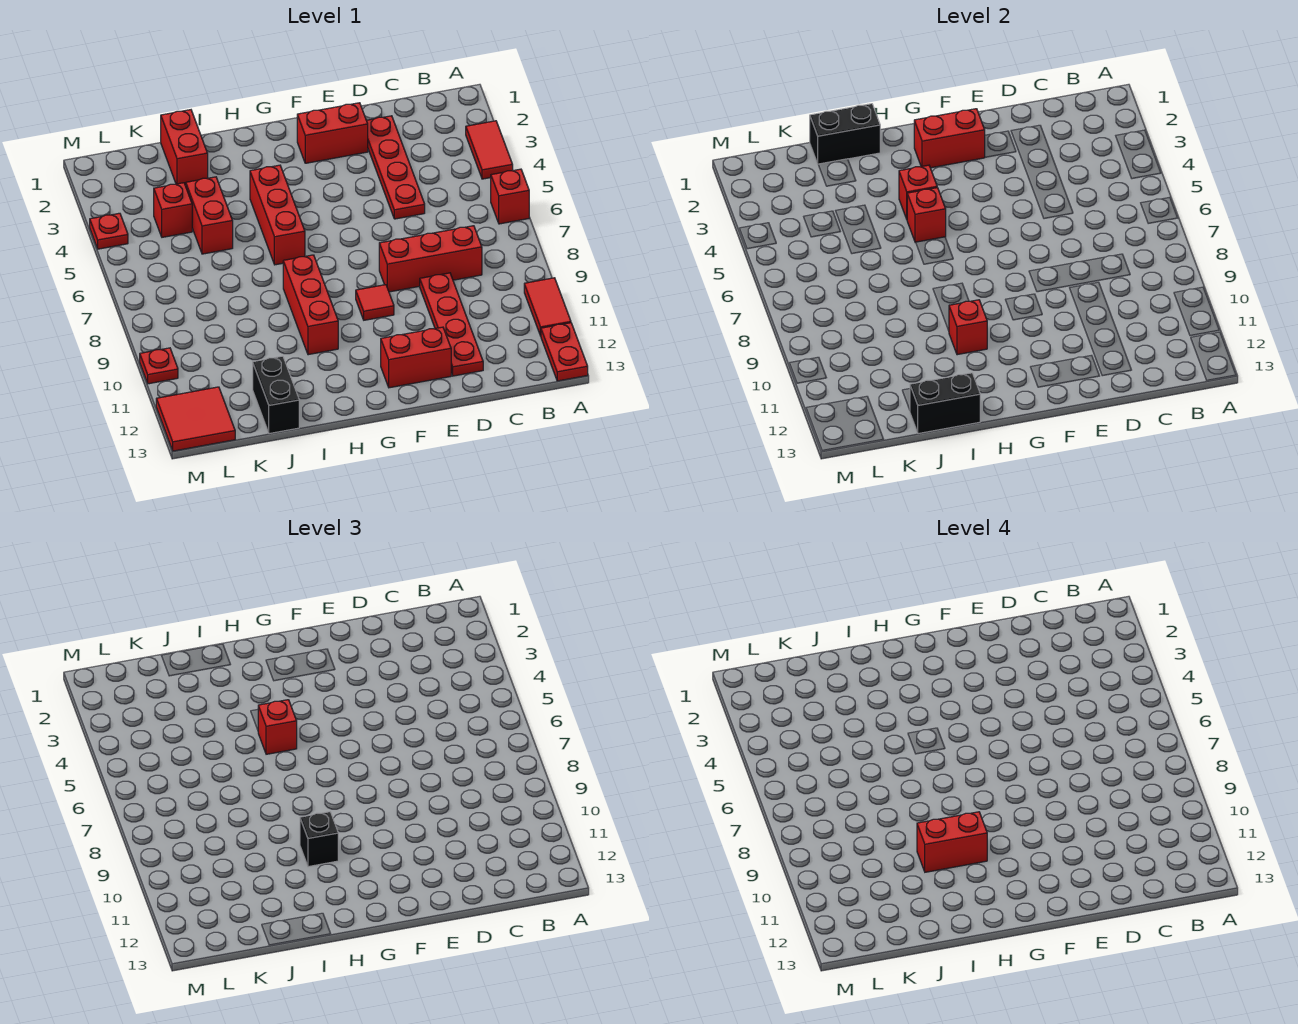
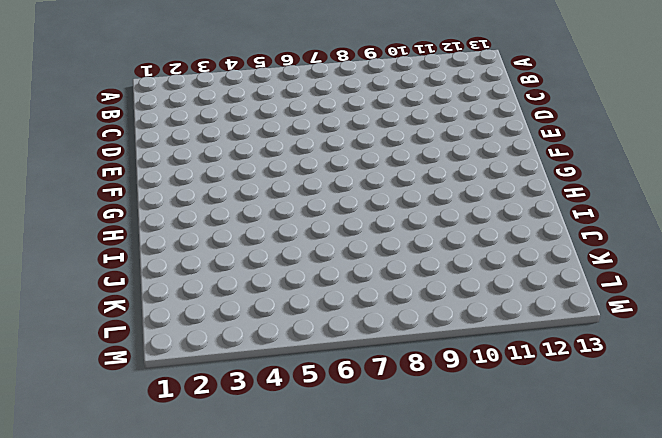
none -> red 1x2 tile [466,121,513,179]
none -> red 1x1 brick [491,169,529,224]
none -> red 1x2 tile [524,278,571,336]

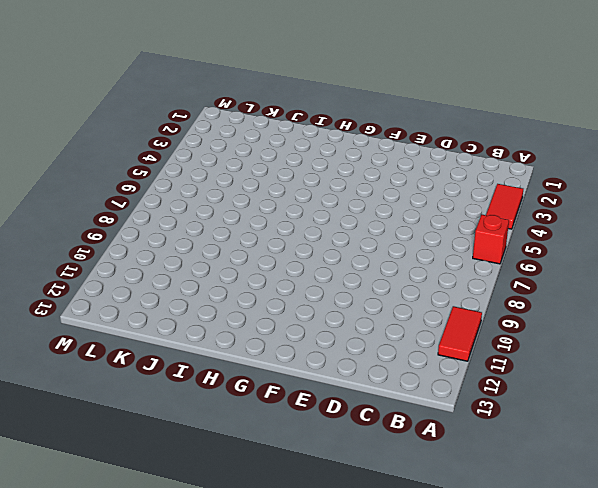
none -> red 1x2 plate [541,323,588,381]
none -> red 1x3 brick [379,226,482,292]
none -> red 1x4 plate [367,116,425,219]

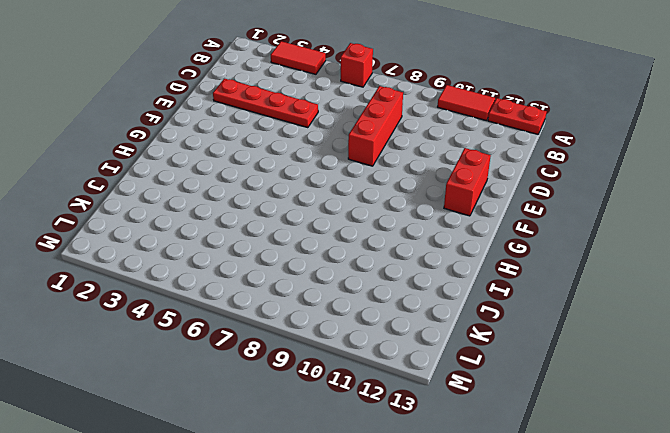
none -> red 1x4 plate [420,273,483,376]
none -> red 1x2 brick [297,103,368,163]
none -> red 1x1 tile [356,285,394,320]

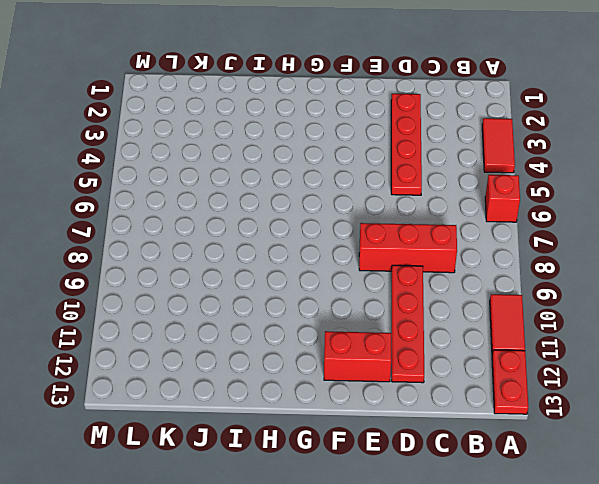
none -> red 1x2 brick [297,103,368,163]
none -> red 1x1 tile [356,285,394,320]
none -> red 1x3 brick [250,165,305,265]

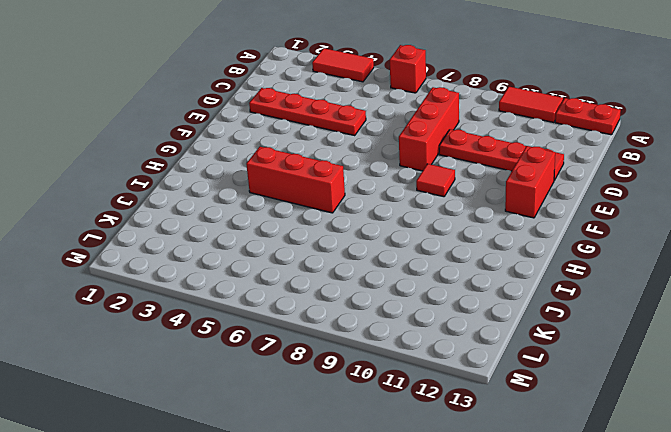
none -> red 1x2 brick [297,103,368,163]
none -> red 1x3 brick [283,255,338,355]
none -> red 1x2 brick [161,110,208,185]

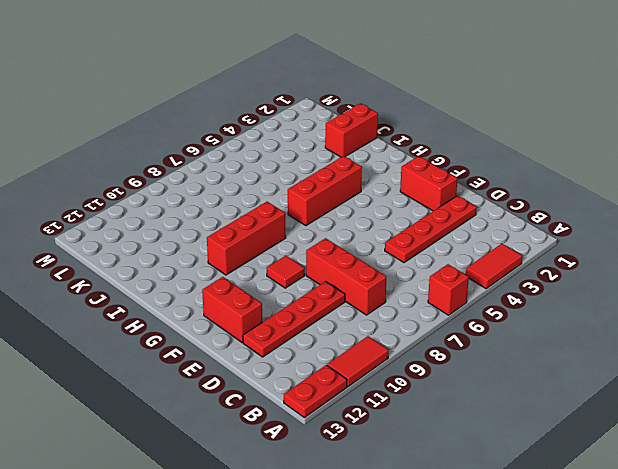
none -> red 1x2 brick [185,177,233,254]
none -> black 1x2 brick [253,356,299,434]
none -> red 1x1 brick [154,183,192,237]

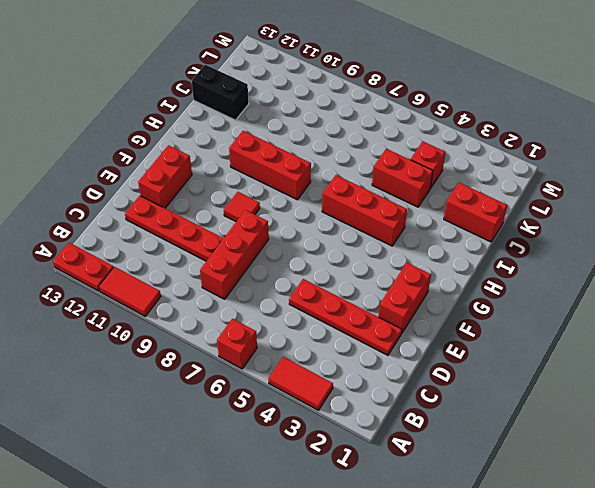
none -> red 2x2 tile [156,387,235,451]
none -> red 1x1 plate [90,213,128,249]
none -> red 1x1 plate [140,348,178,384]

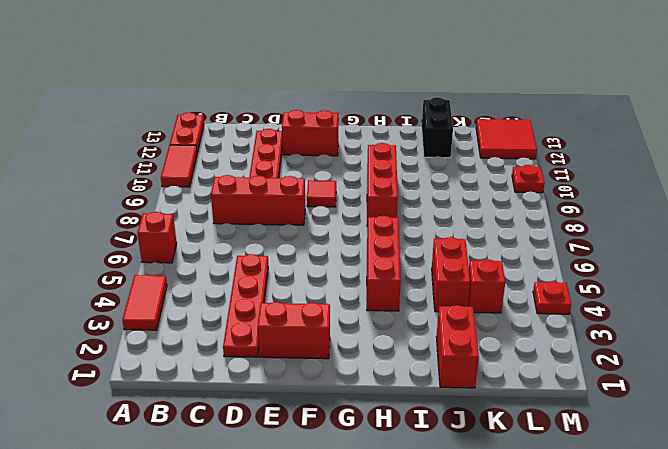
none -> red 1x2 brick [914,109,985,168]
none -> red 1x1 brick [899,165,937,219]
none -> red 1x1 brick [907,188,946,242]

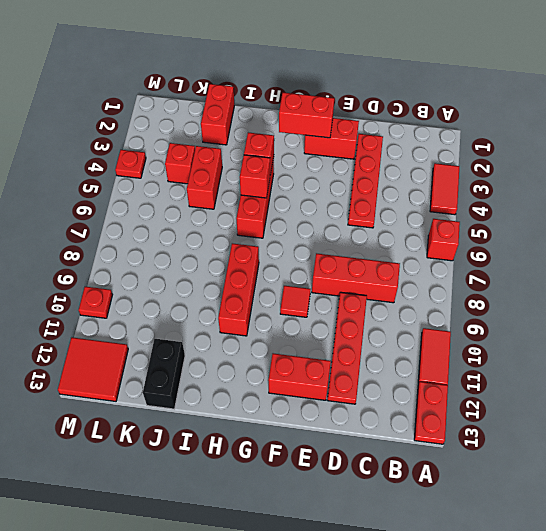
none -> red 1x1 brick [949,300,987,355]
none -> black 1x2 brick [810,104,880,164]
none -> black 1x2 brick [910,373,980,434]

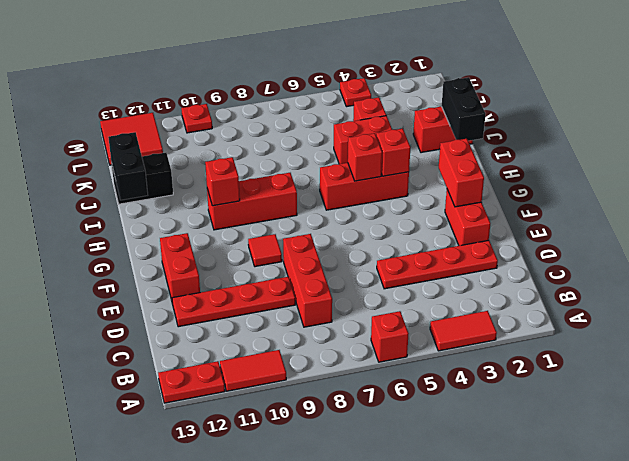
none -> red 1x1 brick [258,700,297,754]
none -> black 1x1 brick [300,812,338,867]
none -> red 1x2 brick [917,812,987,872]

